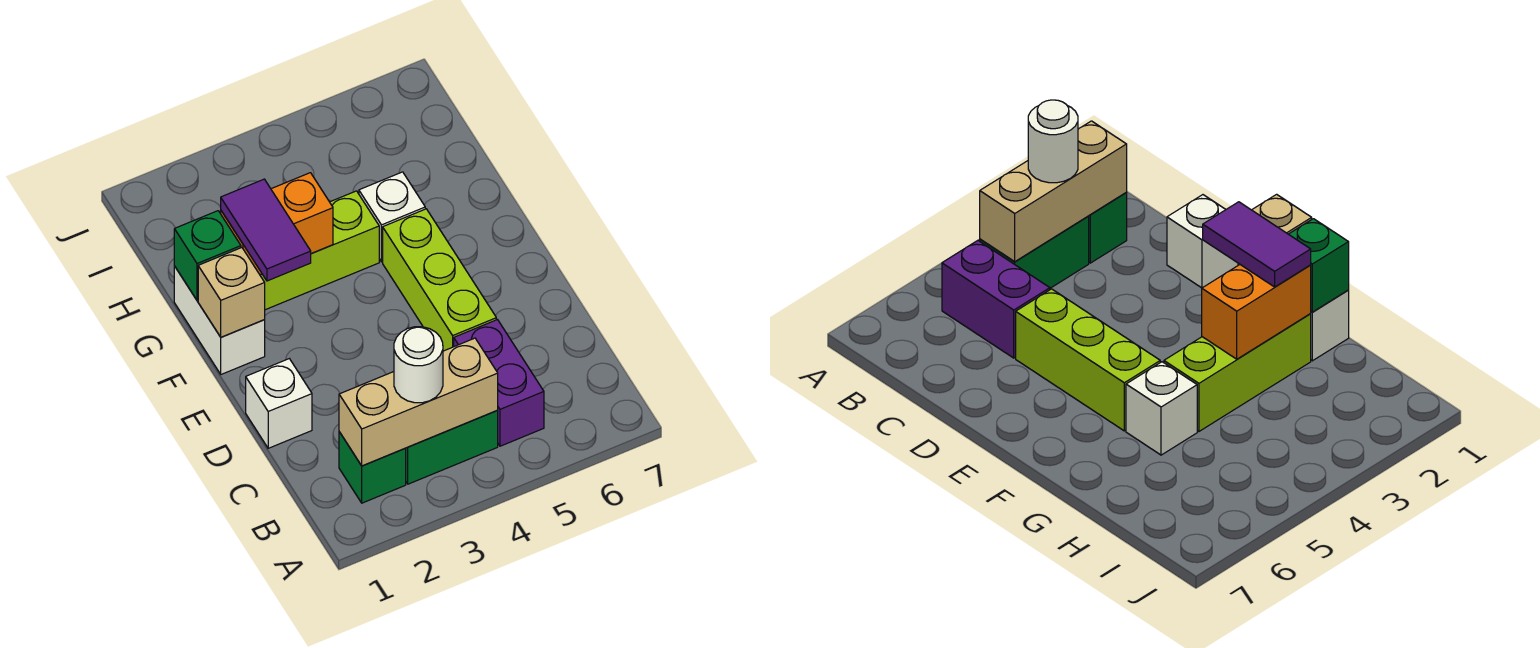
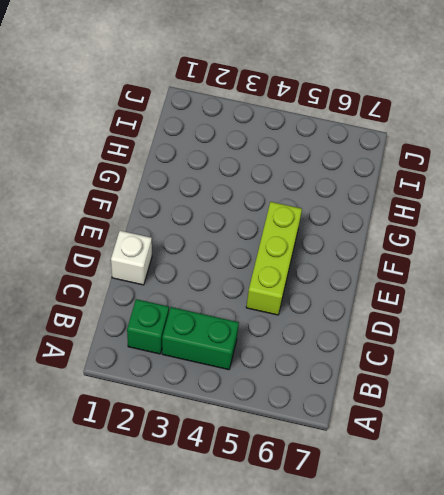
none -> purple 1x2 brick [454,320,544,446]
none -> white 1x2 brick [174,266,265,374]
none -> lime 1x3 brick [260,191,379,310]

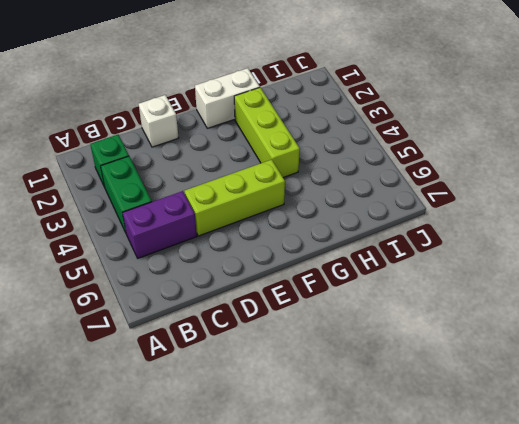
none -> white 1x1 brick [359,172,425,262]
none -> tan 1x3 brick [339,338,498,466]
none -> tan 1x1 brick [198,248,265,337]

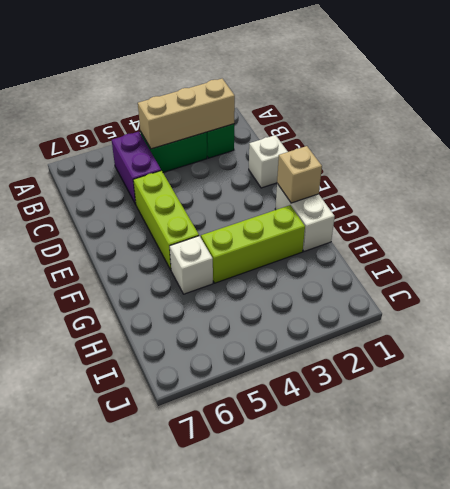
none -> green 1x1 brick [174,211,241,300]
none -> orange 1x2 brick [221,173,333,275]
none -> white 1x1 round brick [394,327,443,403]

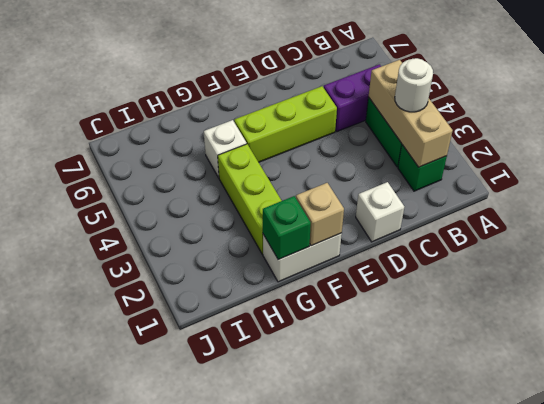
none -> orange 1x2 brick [221,173,333,275]
none -> purple 1x2 tile [221,179,311,281]

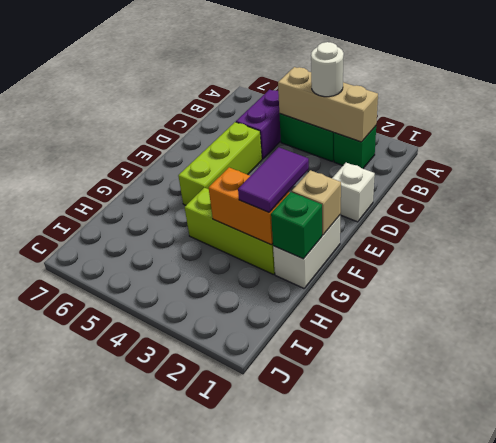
none -> white 1x1 brick [359,172,425,262]

